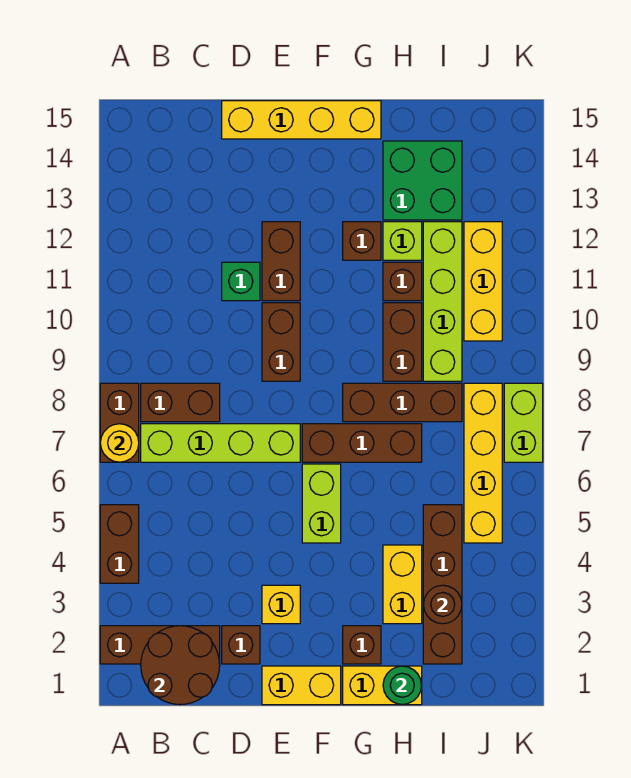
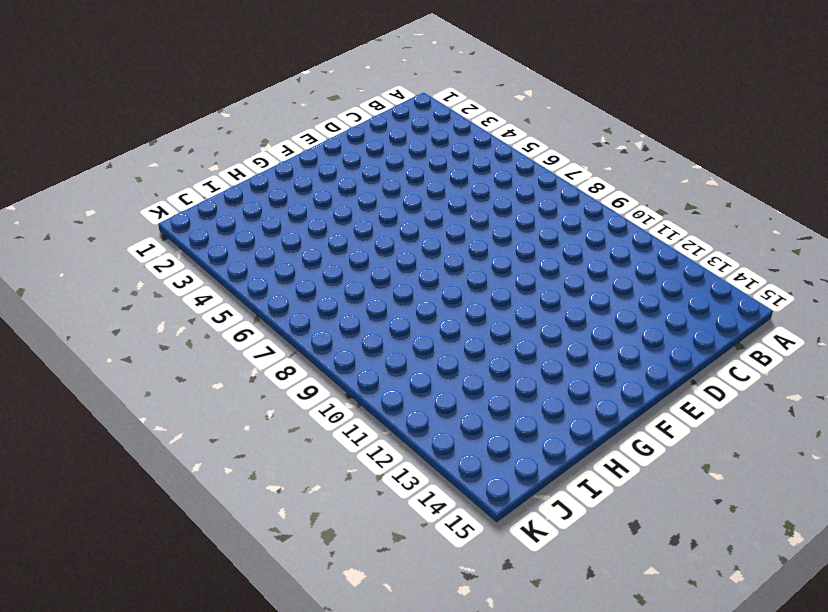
none -> brown 1x3 brick [100,626,220,664]
none -> brown 1x2 brick [100,505,139,583]
none -> brown 1x2 brick [100,383,139,462]
none -> lime 1x4 brick [141,424,300,462]

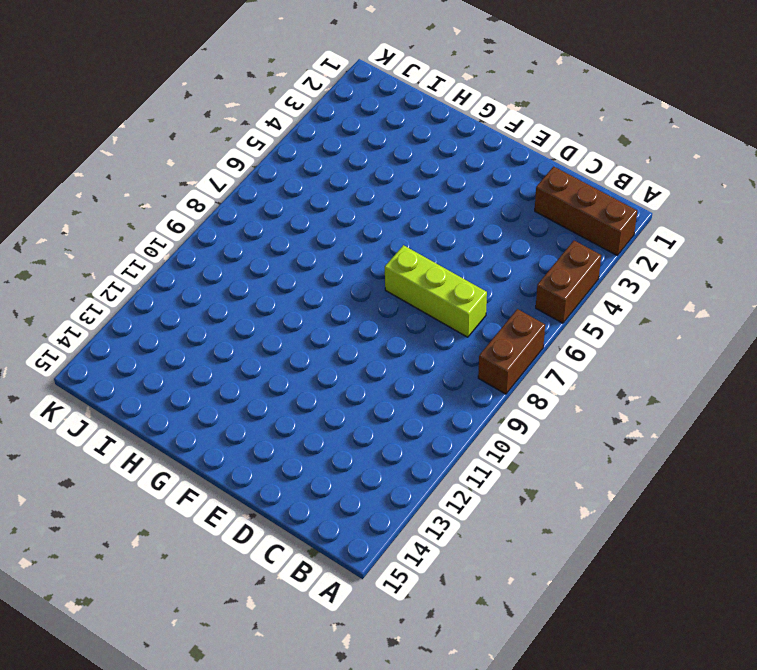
lime 1x3 brick [385,245,487,337] -> lime 1x4 brick [141,424,300,462]
none -> brown 1x2 brick [141,383,220,422]
none -> brown 1x1 brick [222,626,260,664]
none -> green 1x1 brick [222,262,260,301]
none -> yellow 1x4 brick [222,101,381,139]

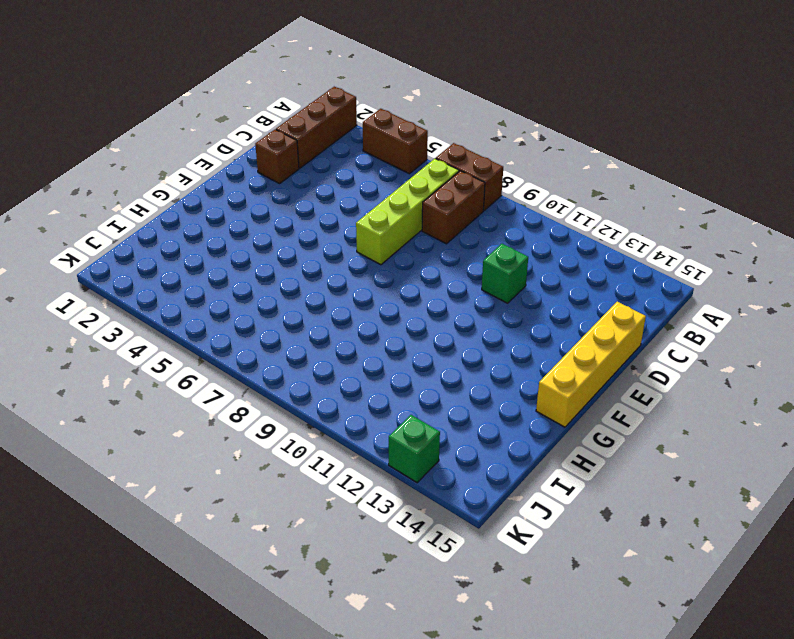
green 1x1 brick [389,415,440,483] -> none
none -> yellow 1x2 brick [262,666,341,705]
none -> yellow 1x1 brick [262,585,300,624]
none -> brown 1x2 brick [262,303,300,381]
none -> brown 1x2 brick [262,222,300,301]

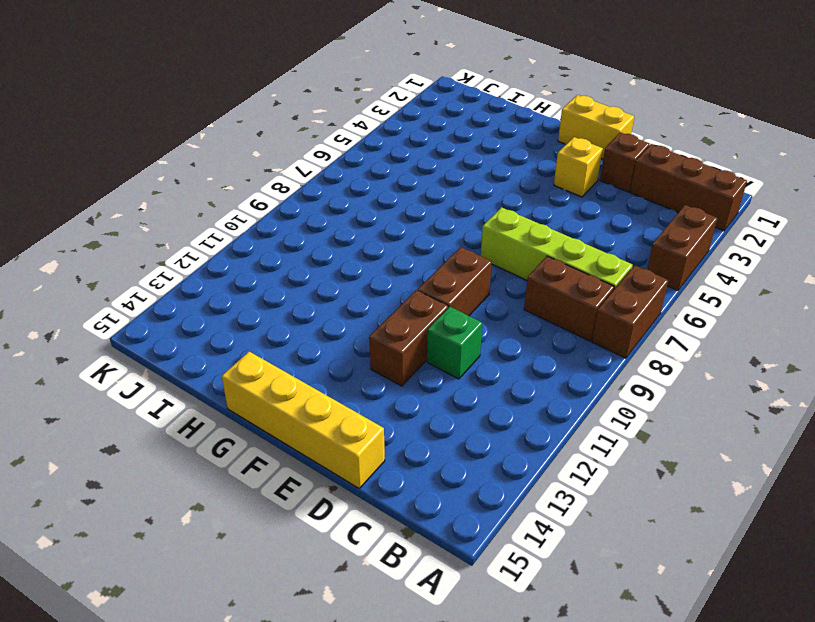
none -> lime 1x2 brick [302,464,341,543]
none -> brown 1x3 brick [302,424,422,462]
none -> yellow 1x2 brick [343,666,422,705]
none -> brown 1x1 brick [343,626,381,664]

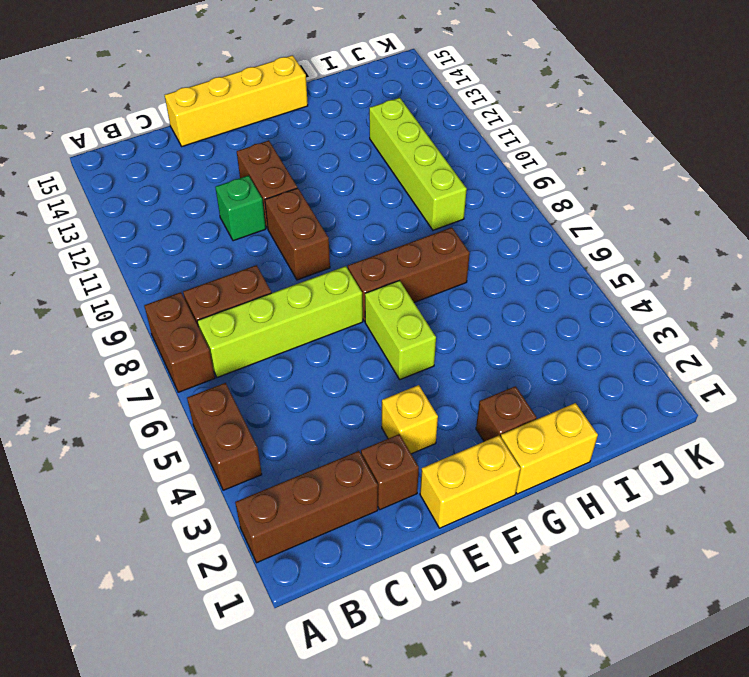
none -> brown 1x3 brick [343,383,462,422]
none -> brown 1x1 brick [343,222,381,260]
none -> yellow 1x2 brick [383,545,422,624]
none -> brown 1x2 brick [383,303,422,381]

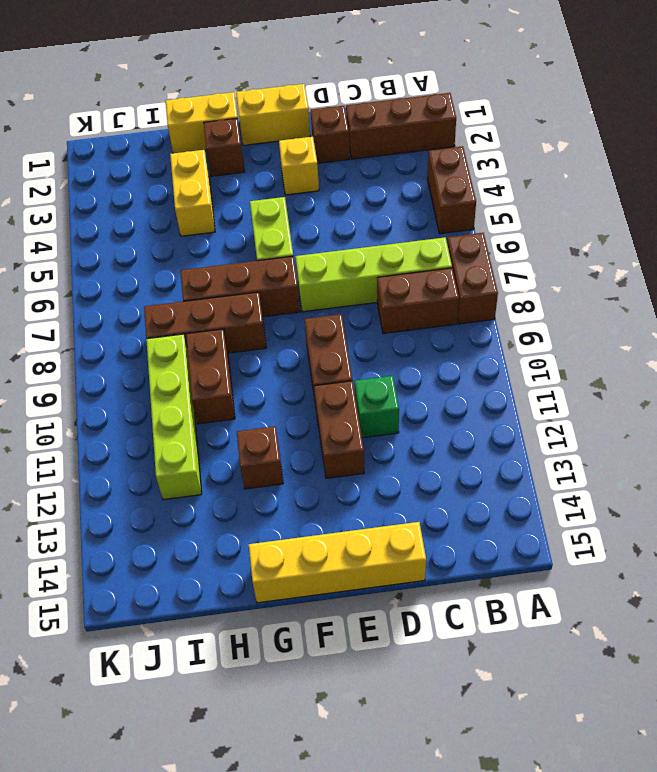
none -> brown 1x1 brick [383,262,422,301]
none -> lime 1x1 brick [383,222,422,260]
none -> green 2x2 brick [383,141,462,220]
none -> brown 1x4 brick [423,505,462,664]

